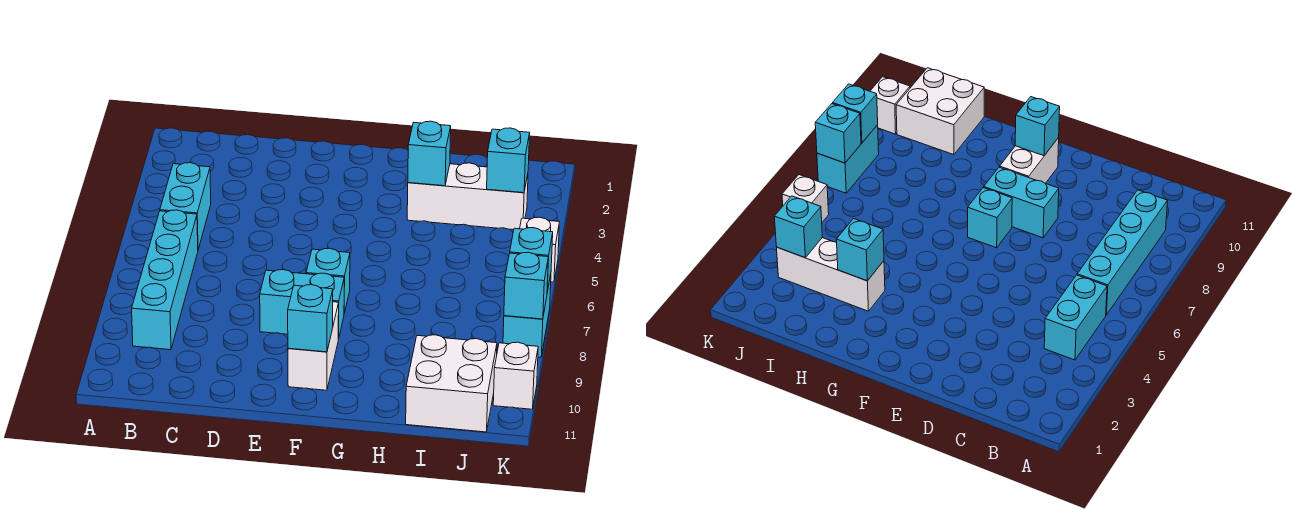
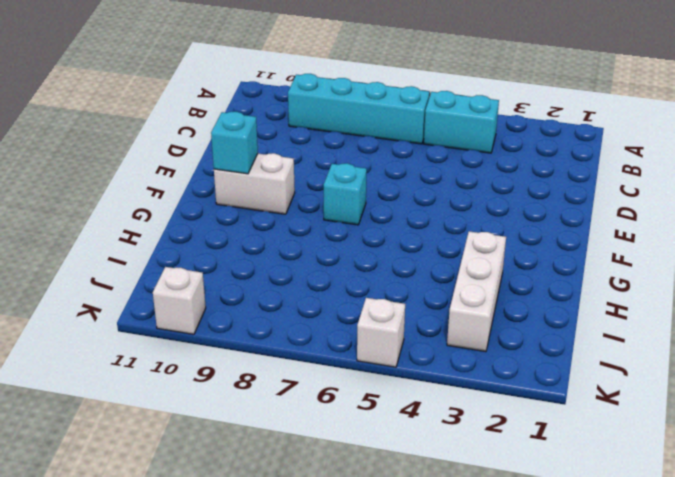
none -> cyan 1x2 brick [260,270,344,339]
none -> white 2x2 brick [406,335,497,432]
none -> cyan 1x2 brick [503,274,551,357]

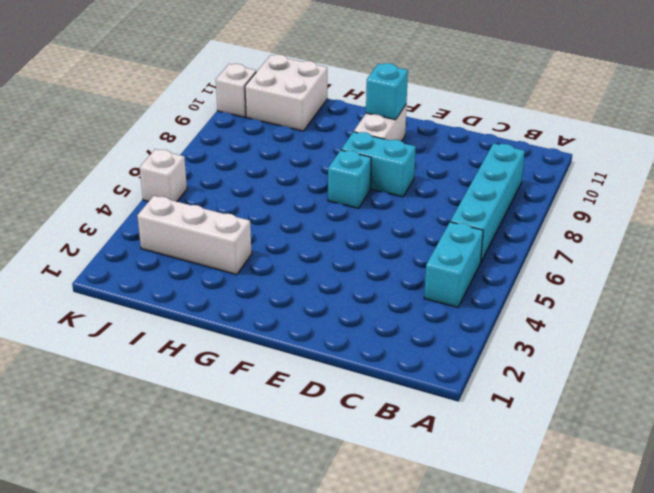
none -> cyan 1x2 brick [503,274,551,357]
none -> cyan 1x1 brick [408,121,451,186]
none -> cyan 1x1 brick [487,128,530,193]

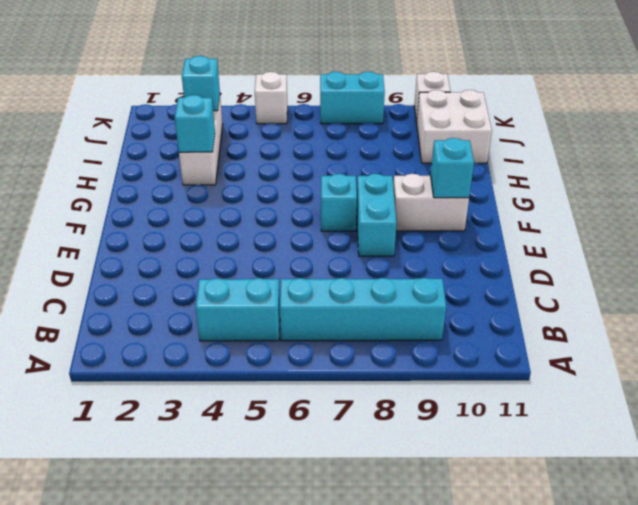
none -> cyan 1x1 brick [510,228,553,292]
none -> cyan 1x1 brick [504,252,548,319]

